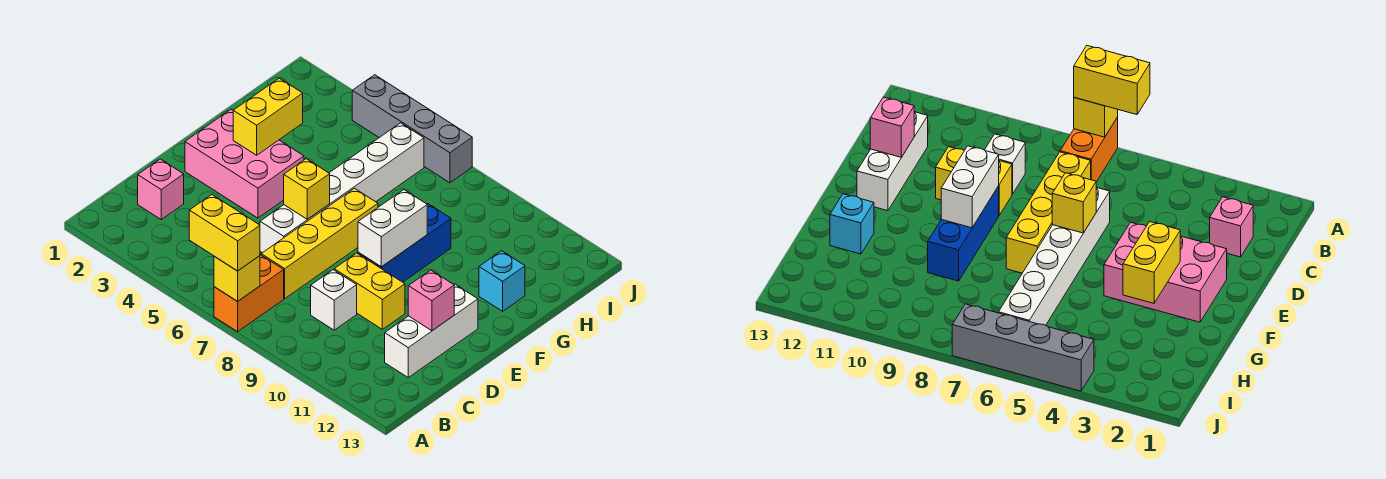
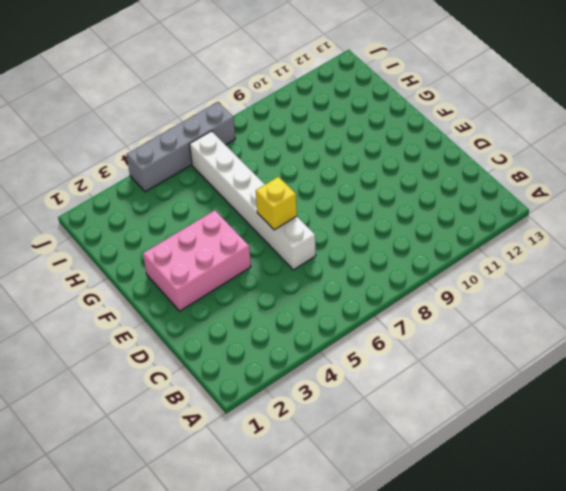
none -> orange 1x2 brick [214,255,284,332]
none -> pink 1x1 brick [138,159,184,219]
none -> yellow 1x4 brick [261,188,378,298]

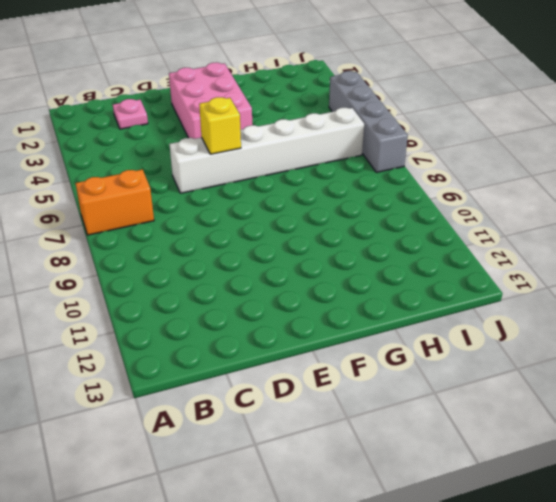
pink 1x1 plate [113,99,148,129] -> pink 1x1 brick [138,159,184,219]
none -> yellow 1x4 brick [261,188,378,298]
none -> white 1x1 brick [311,270,357,330]
none -> white 1x3 brick [385,284,478,377]

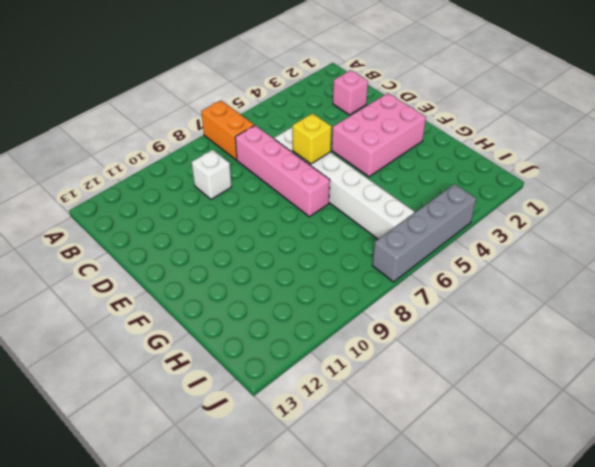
pink 1x4 brick [235,125,330,217] -> yellow 1x4 brick [261,188,378,298]
none -> white 1x3 brick [385,284,478,377]
none -> yellow 1x2 brick [334,253,405,329]
none -> blue 1x3 brick [358,204,451,282]

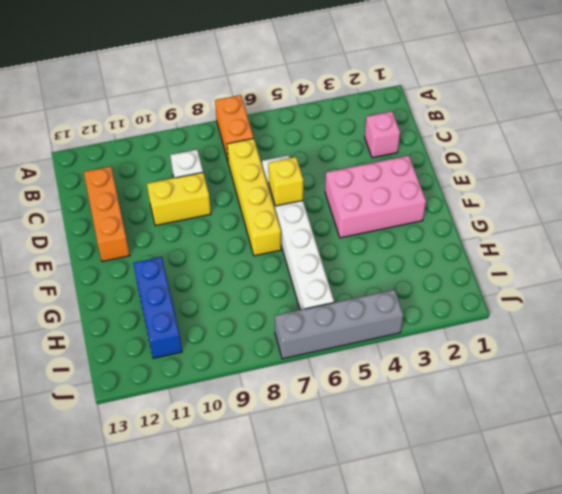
orange 1x3 brick [84,166,130,262] -> white 1x3 brick [385,284,478,377]
blue 1x3 brick [133,257,182,358] -> blue 1x3 brick moved to [358,204,451,282]
none -> cyan 1x1 brick [479,251,525,311]
none -> yellow 1x1 brick [214,256,260,301]
none -> pink 1x1 brick [408,270,454,331]

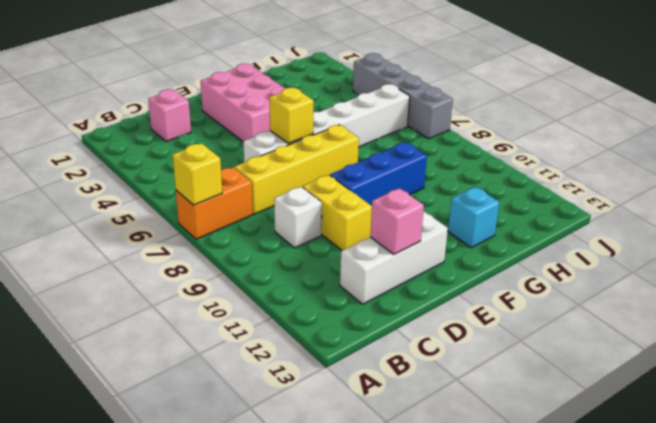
none -> white 1x2 brick [358,190,427,267]
none -> yellow 1x2 brick [233,78,303,155]
none -> yellow 1x2 brick [189,195,260,271]

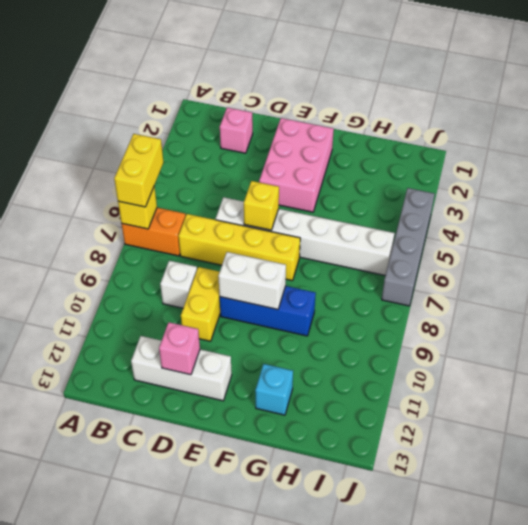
none -> yellow 1x2 brick [233,78,303,155]

